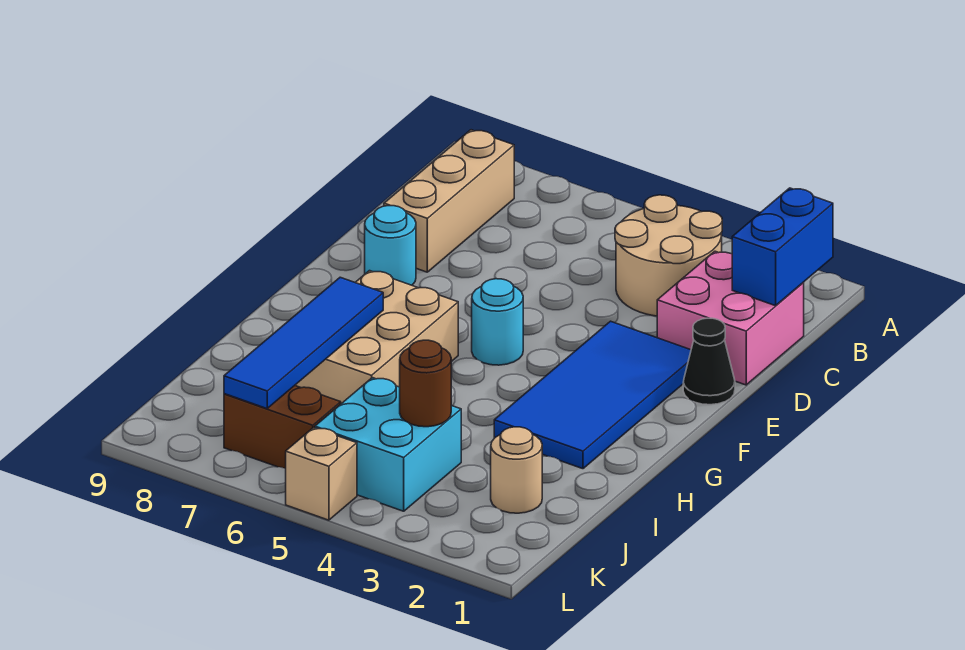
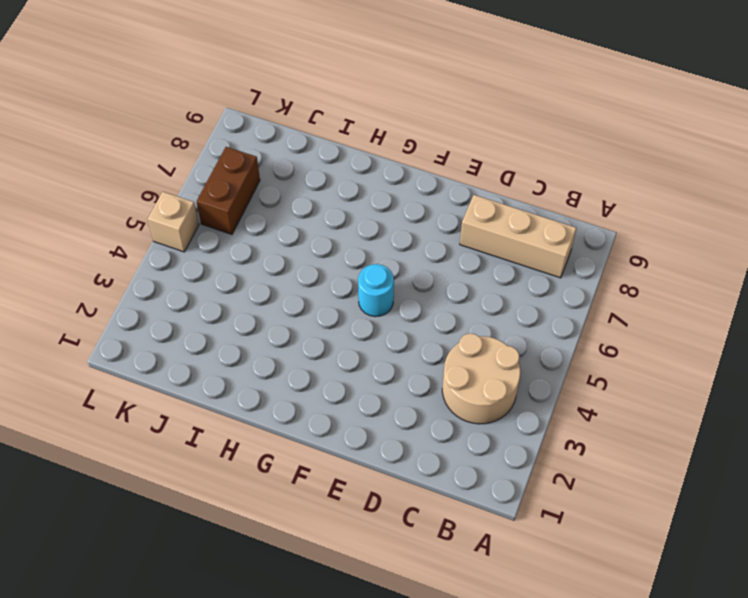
none -> pink 2x2 brick [657,251,804,385]
none -> black 1x1 cone [683,318,735,405]
none -> blue 2x4 tile [494,321,691,469]

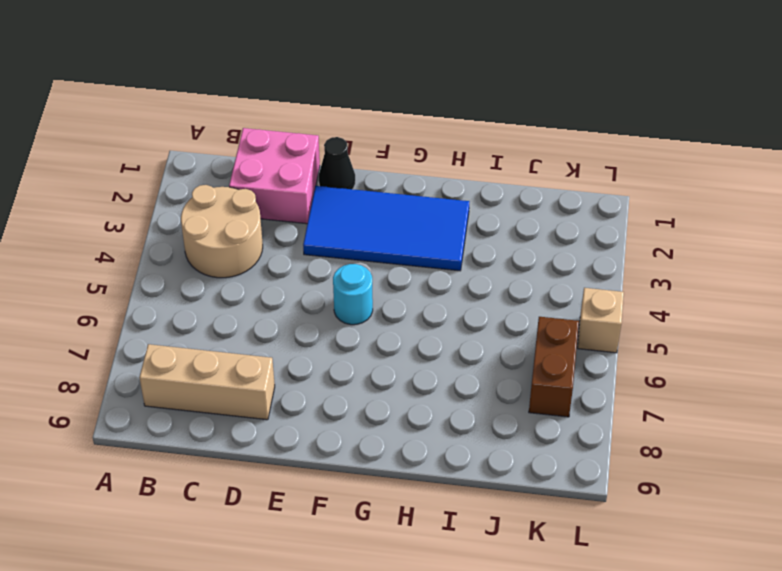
none -> cyan 1x1 round brick [365,206,416,285]
none -> tan 2x3 brick [295,271,458,404]
none -> tan 1x1 round brick [491,427,542,513]

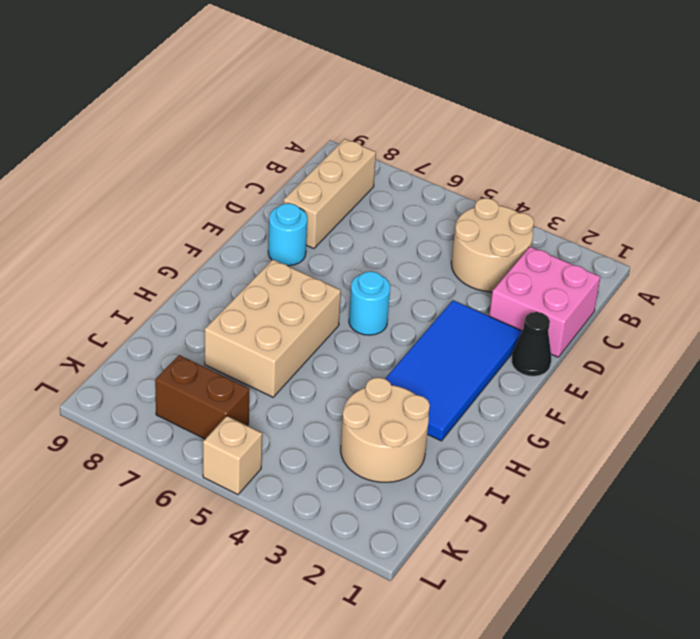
tan 2x2 round brick [341,378,430,482] -> tan 1x1 round brick [491,427,542,513]
none -> cyan 2x2 brick [315,378,461,511]
none -> blue 1x2 brick [732,188,833,306]
none -> blue 1x4 tile [224,277,383,409]

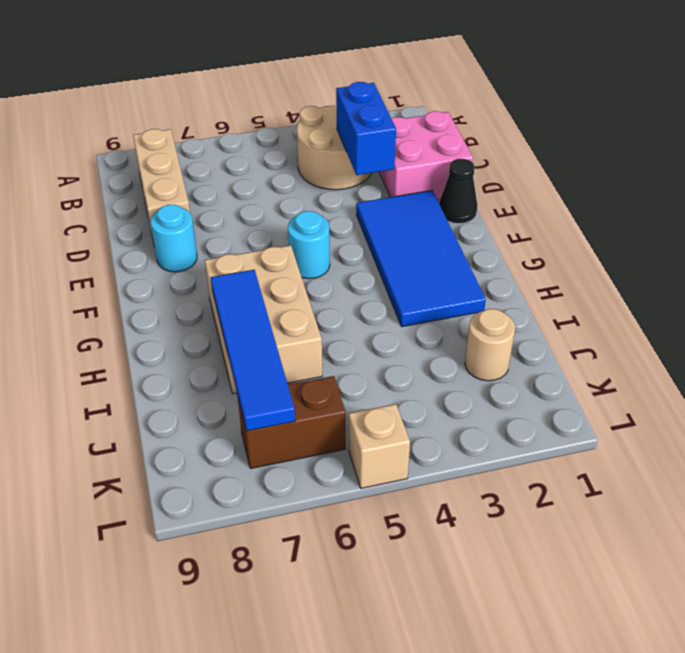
blue 1x2 brick [336,82,396,175] -> blue 1x2 brick moved to [732,188,833,306]
none -> cyan 2x2 brick [315,378,461,511]
none -> brown 1x1 round brick [400,340,451,427]

